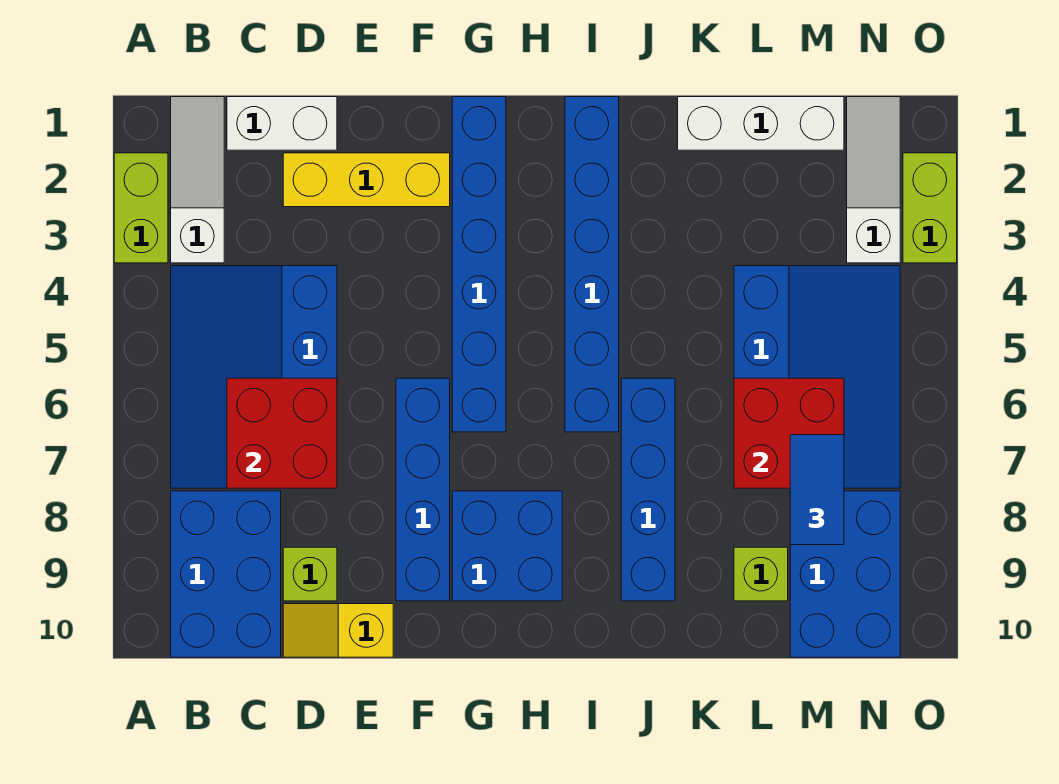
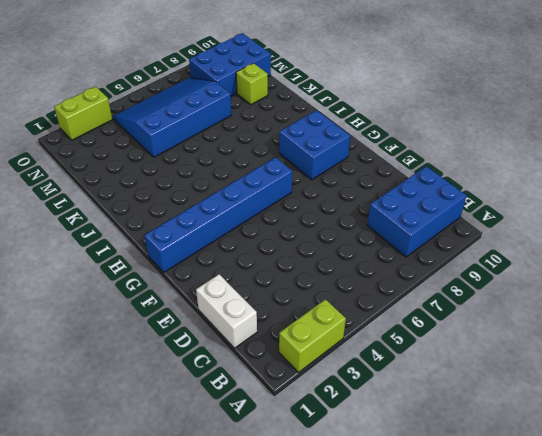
none -> white 1x3 slope [171,97,224,263]
none -> blue 3x4 slope [171,266,337,488]
none -> yellow 1x3 brick [283,153,450,207]

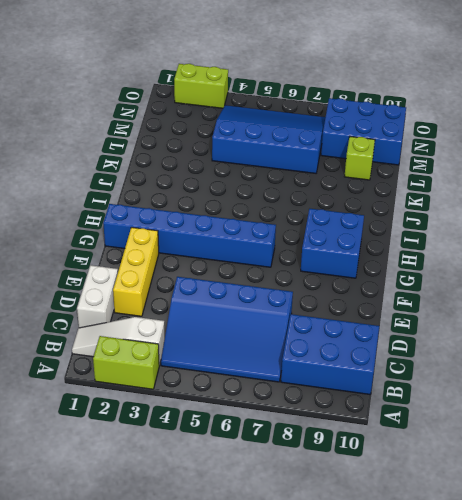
none -> lime 1x1 brick [283,547,337,601]
none -> yellow 1x2 slope [283,604,393,657]
none -> blue 1x4 brick [396,378,450,601]

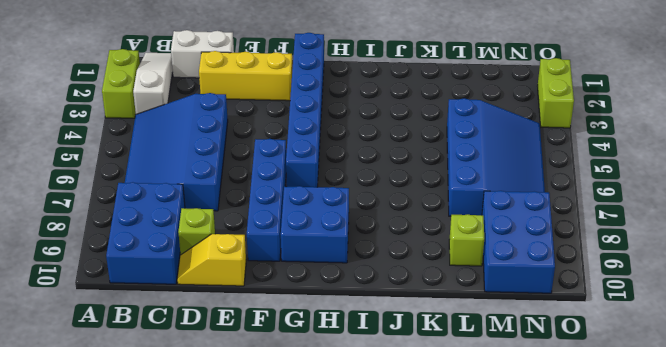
none -> blue 1x6 brick [565,97,619,432]
none -> blue 1x4 brick [621,378,675,601]
none -> white 1x3 brick [678,97,844,150]

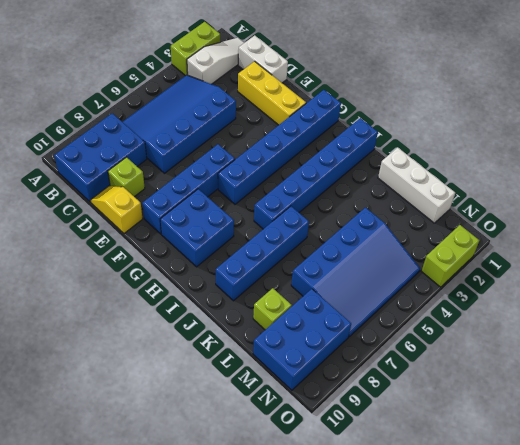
none -> white 1x3 slope [847,97,900,263]
none -> red 2x2 brick [227,378,337,488]
none -> red 2x2 brick [734,378,844,488]

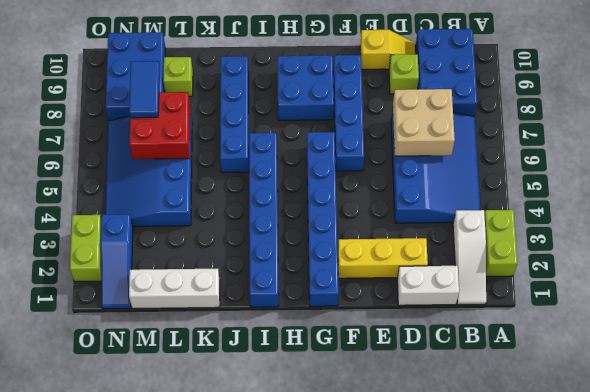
tan 2x2 brick [393,89,455,156] -> red 2x2 brick [227,378,337,488]
blue 1x3 slope [101,214,133,309] -> white 1x3 slope [847,97,900,263]

